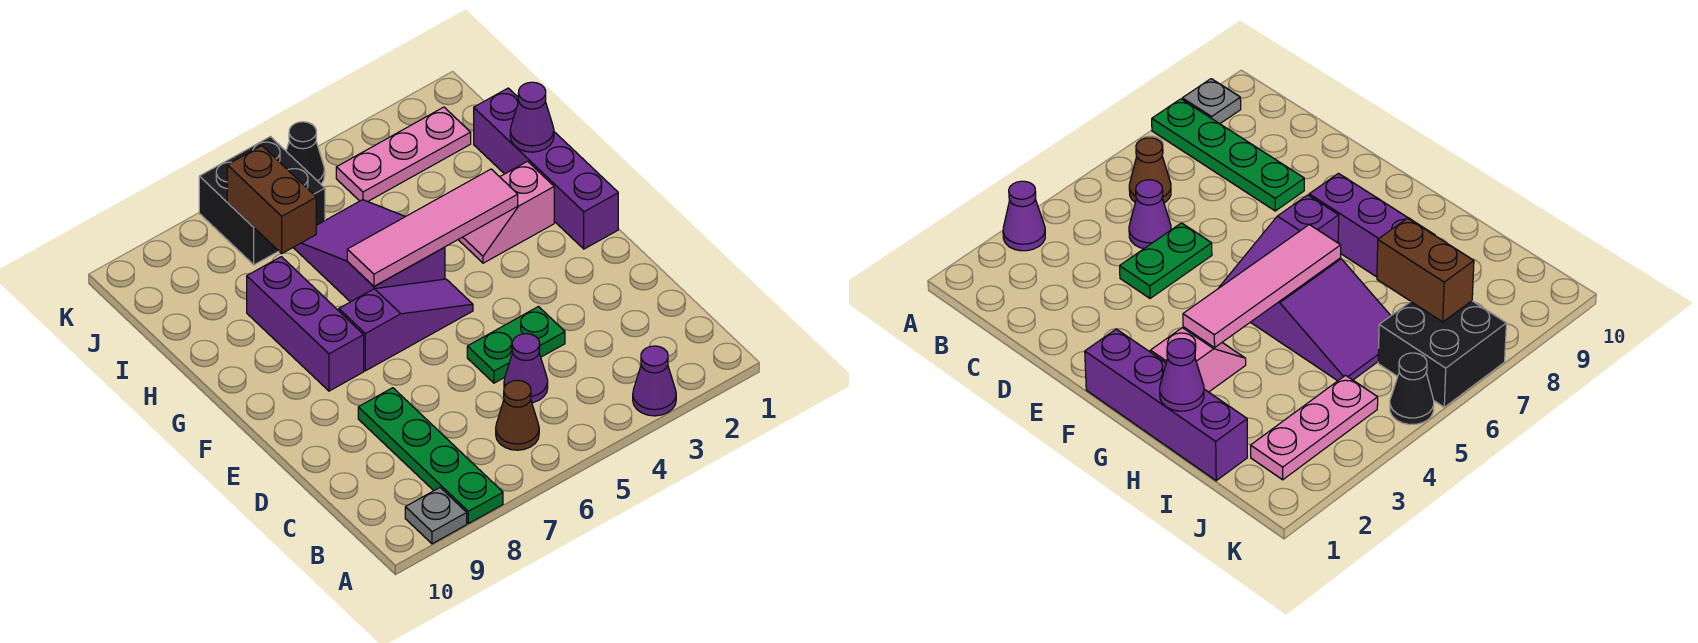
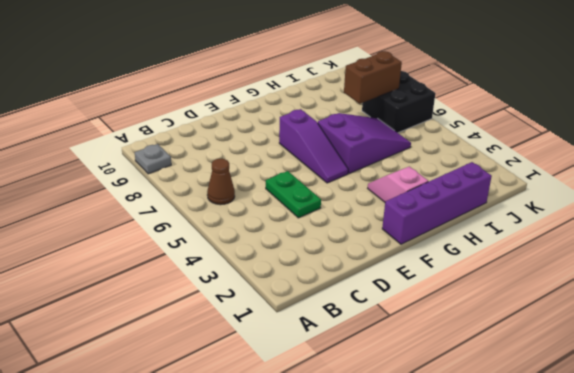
none -> purple 1x1 cone [633,346,676,416]
none -> green 1x4 plate [358,388,503,524]
none -> purple 1x1 cone [504,334,548,403]

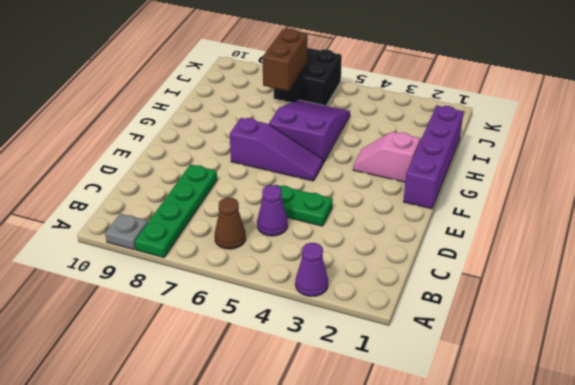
none -> purple 1x3 brick [247,257,364,391]
none -> pink 1x3 plate [336,107,471,202]
none -> black 1x1 cone [286,122,325,184]

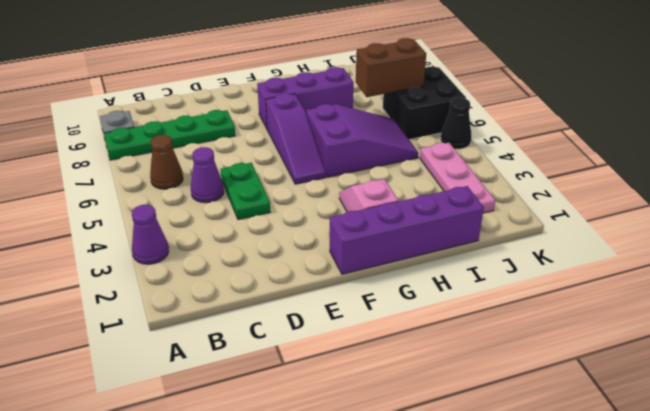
none -> pink 1x4 tile [347,169,518,286]
none -> purple 1x1 cone [510,82,554,152]

